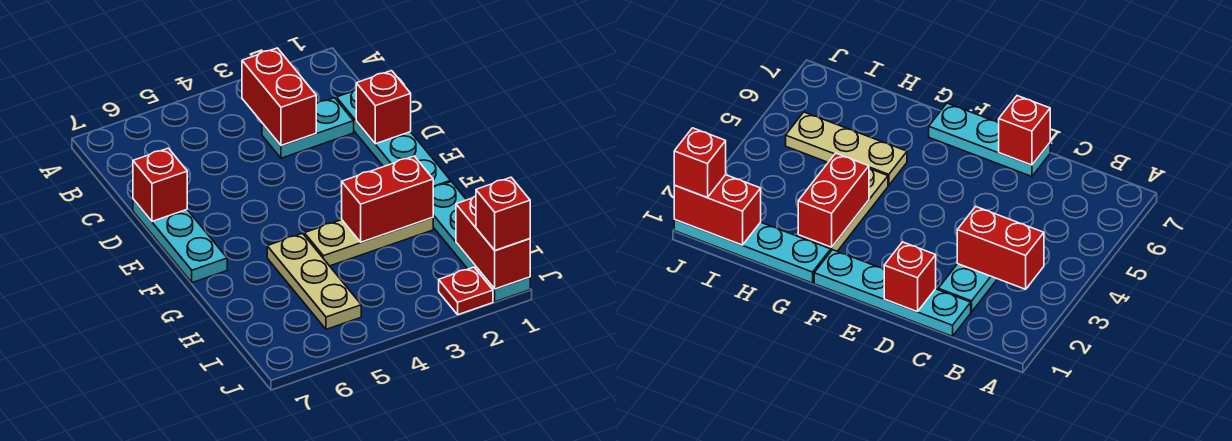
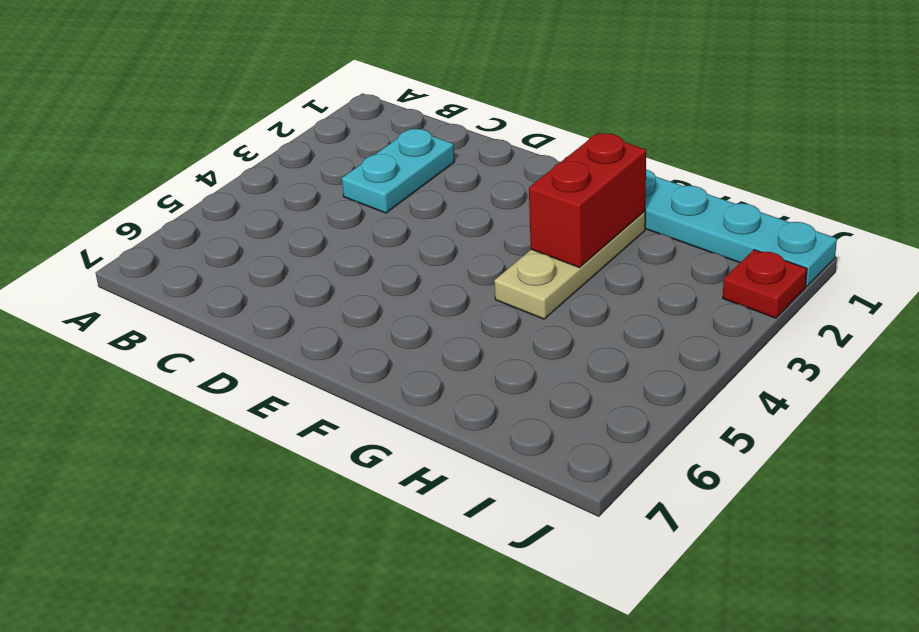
none -> cyan 1x4 plate [336,90,451,187]
none -> cyan 1x3 plate [133,199,227,283]
none -> tan 1x3 plate [267,234,361,329]

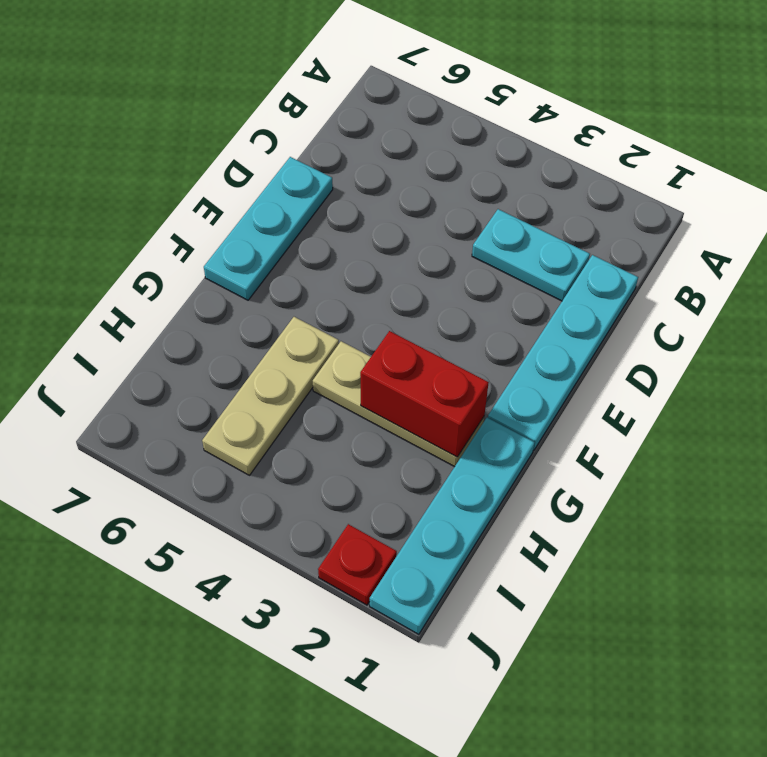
none -> red 1x2 brick [242,48,316,146]
none -> red 1x1 brick [356,71,411,144]
none -> red 1x1 brick [133,148,187,221]

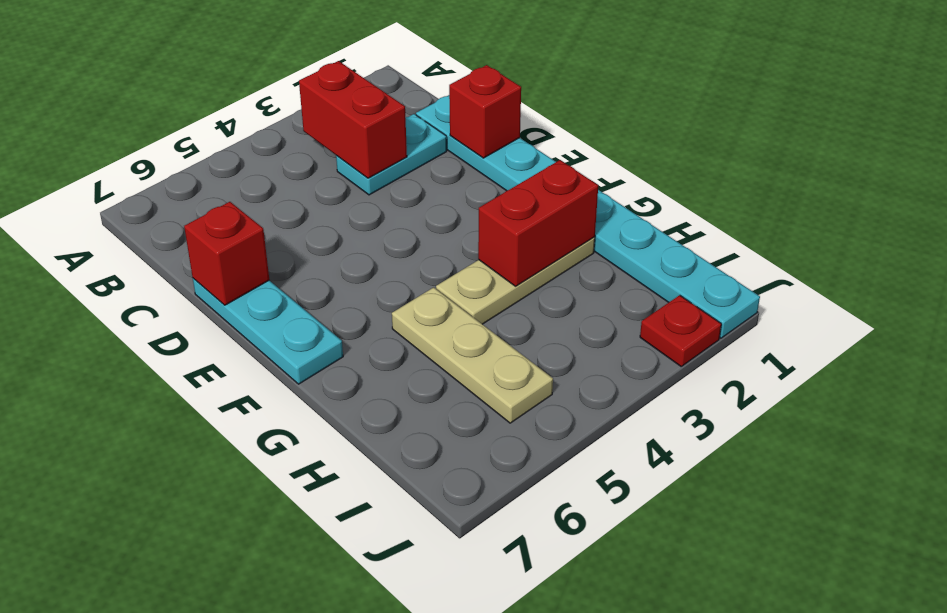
none -> red 1x2 brick [456,196,530,289]
none -> red 1x1 brick [476,177,530,251]

